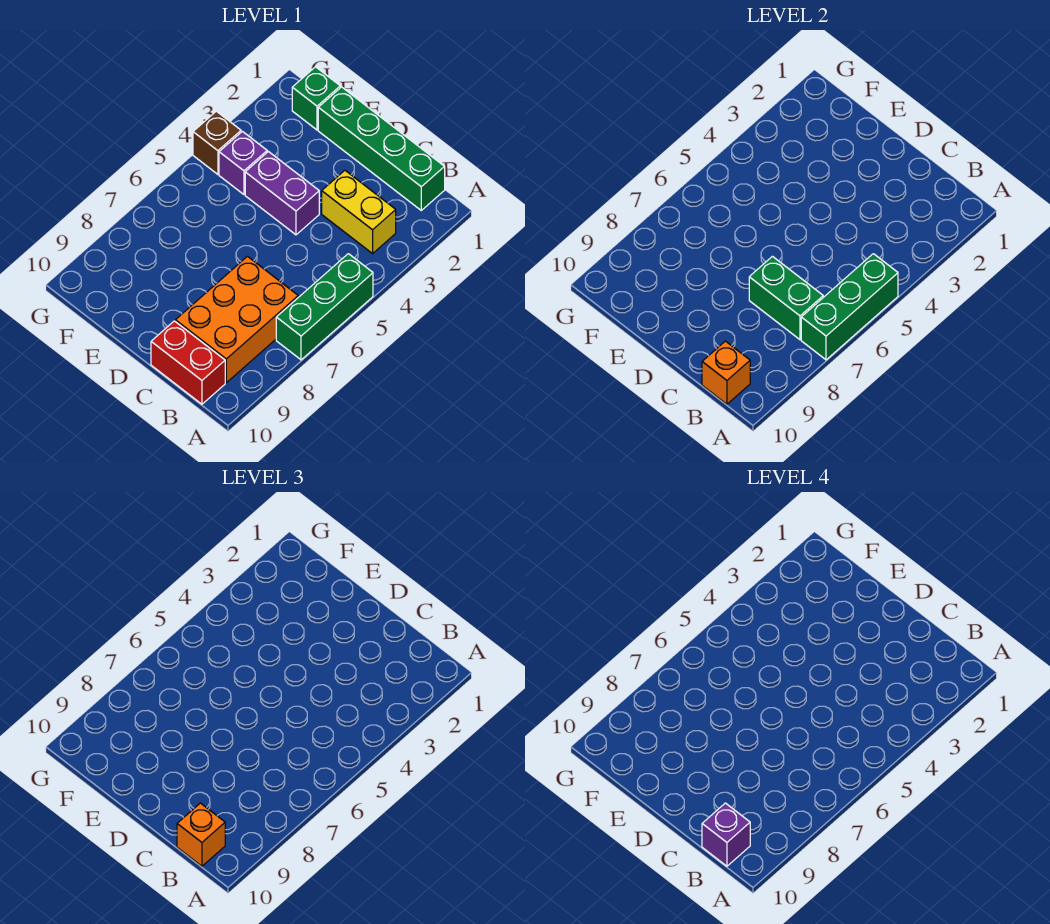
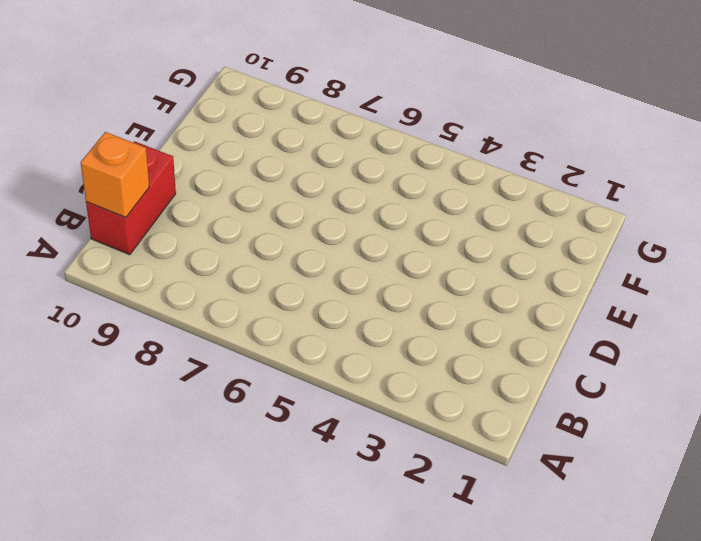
none -> green 1x3 brick [276,254,373,360]
none -> green 1x4 brick [318,87,445,210]
none -> yellow 1x2 brick [322,171,396,253]

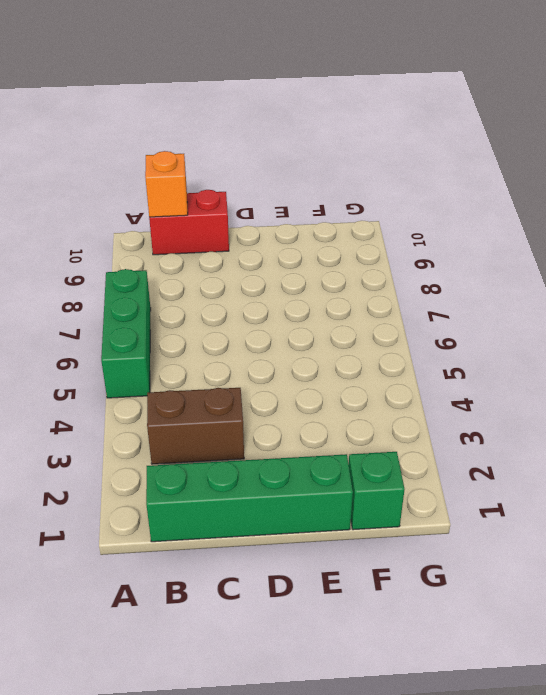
brown 1x2 brick [147,388,244,464] -> yellow 1x2 brick [322,171,396,253]
none -> orange 2x3 brick [175,256,298,383]
none -> purple 1x2 brick [245,152,319,235]
none -> purple 1x1 brick [219,131,267,194]

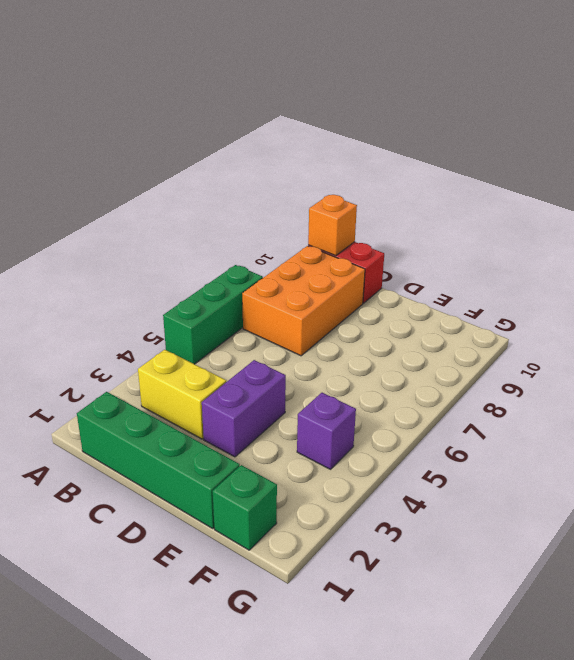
purple 1x2 brick [202,360,286,457] -> purple 1x2 brick turned to [245,152,319,235]
none -> brown 1x1 brick [193,111,241,174]
none -> green 1x3 brick [801,254,898,360]
none -> green 1x2 brick [749,256,823,340]

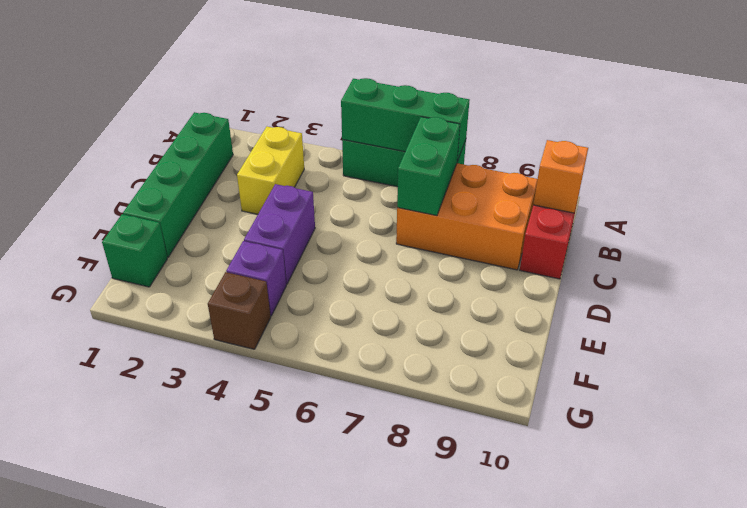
none -> orange 1x1 brick [177,803,225,866]
none -> purple 1x1 brick [702,803,750,866]

